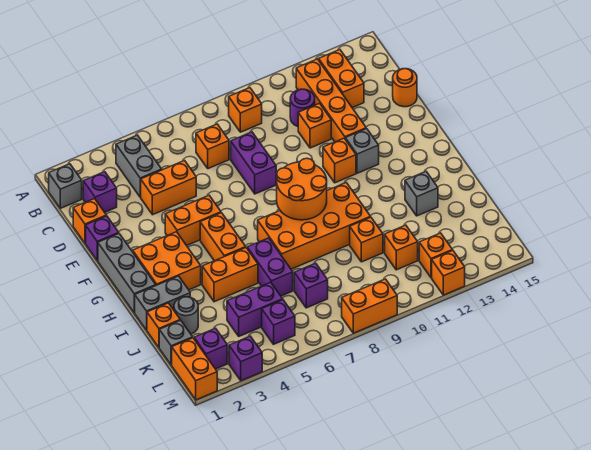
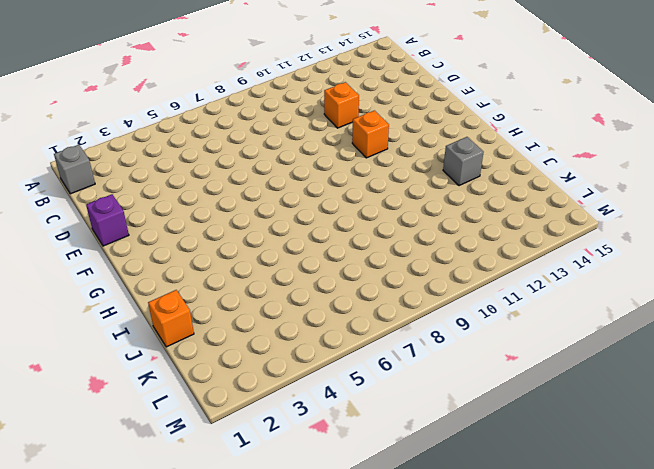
none -> grey 1x2 brick [116,135,162,197]
none -> orange 1x1 brick [229,88,262,132]
none -> orange 1x4 brick [296,59,366,142]
none -> orange 1x2 brick [319,50,364,108]

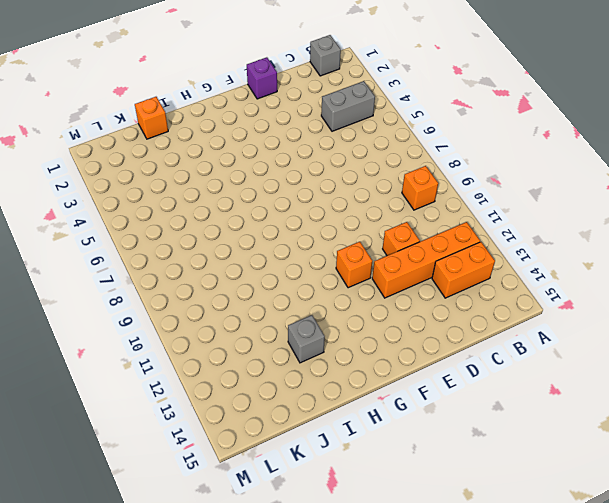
none -> purple 1x1 brick [83,172,117,212]
none -> orange 1x1 brick [196,124,229,169]
none -> purple 1x1 round brick [290,89,315,127]
none -> orange 1x1 brick [73,199,106,243]

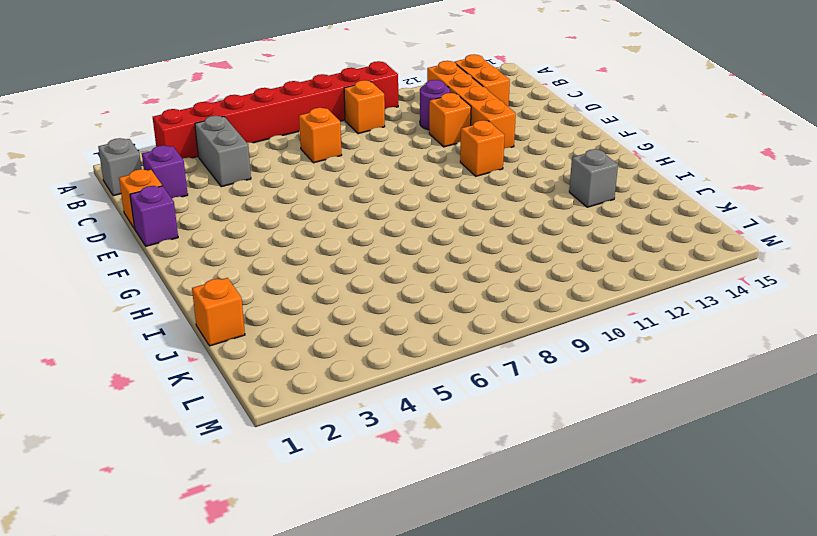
red 1x8 brick [153,61,398,159] -> none
none -> orange 1x2 brick [141,161,196,215]
none -> purple 1x2 brick [231,132,276,194]
none -> orange 1x1 round brick [393,69,417,107]
none -> grey 1x3 brick [98,234,156,313]

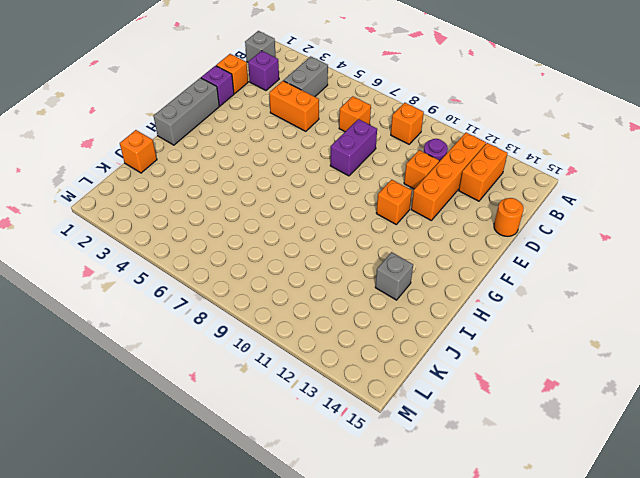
none -> orange 1x2 brick [165,196,221,246]
none -> grey 1x1 brick [345,129,379,173]
none -> orange 2x2 brick [133,232,201,290]
none -> orange 1x2 brick [200,213,246,261]

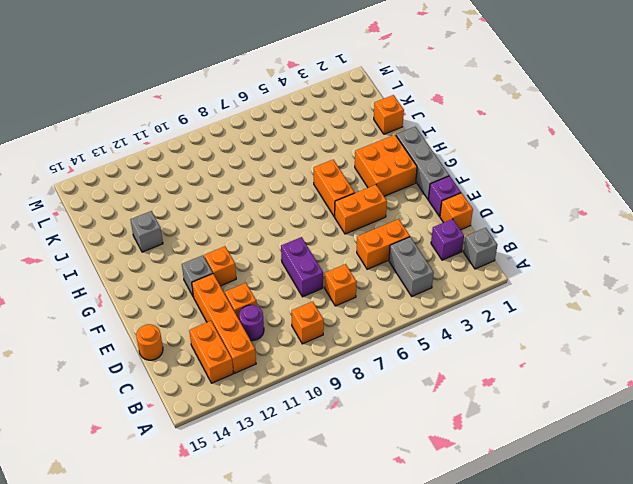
none -> orange 2x4 brick [258,183,370,269]
none -> grey 1x2 brick [135,276,190,330]
none -> orange 1x2 brick [202,248,258,302]
none -> purple 1x2 brick [247,238,293,296]

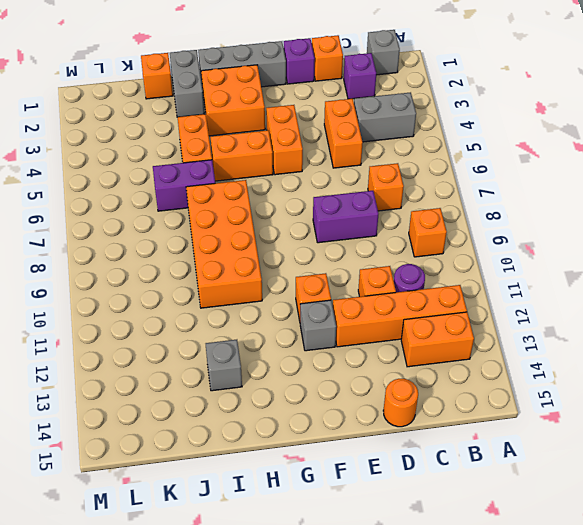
none -> grey 1x1 round brick [174,297,198,334]
none -> orange 1x1 brick [350,217,383,262]
none -> grey 1x1 brick [159,320,193,365]
none -> purple 1x2 brick [227,282,283,336]

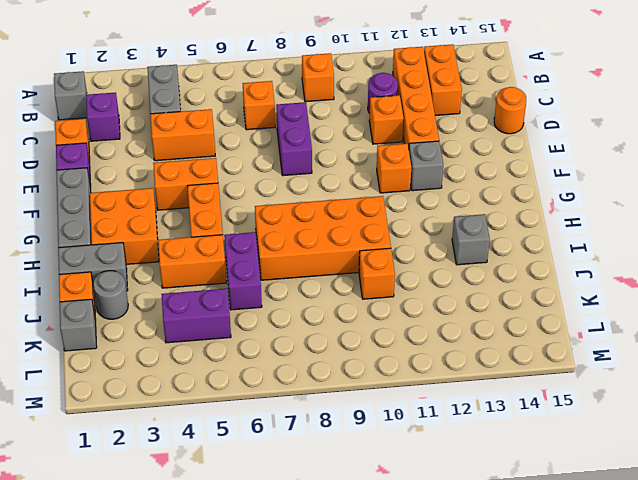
none -> purple 1x1 brick [294,263,328,308]
none -> orange 1x1 brick [385,225,418,270]
none -> orange 1x2 brick [172,338,217,400]
none -> purple 1x1 brick [194,328,227,369]

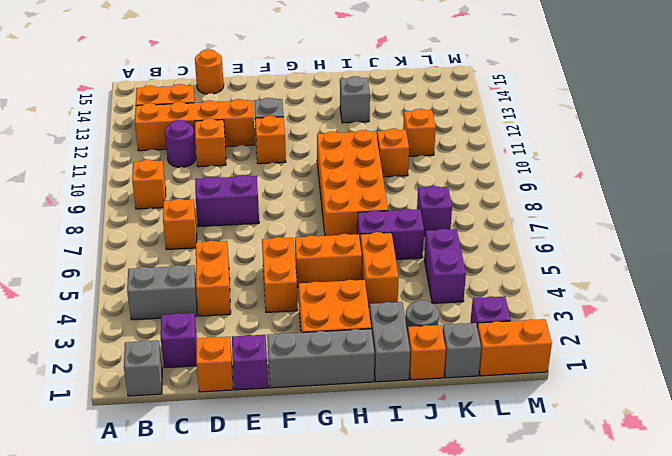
none -> purple 1x1 brick [262,300,295,344]
none -> orange 1x1 brick [419,233,452,278]
none -> purple 1x1 brick [229,336,262,381]
none -> orange 1x2 brick [342,279,397,333]

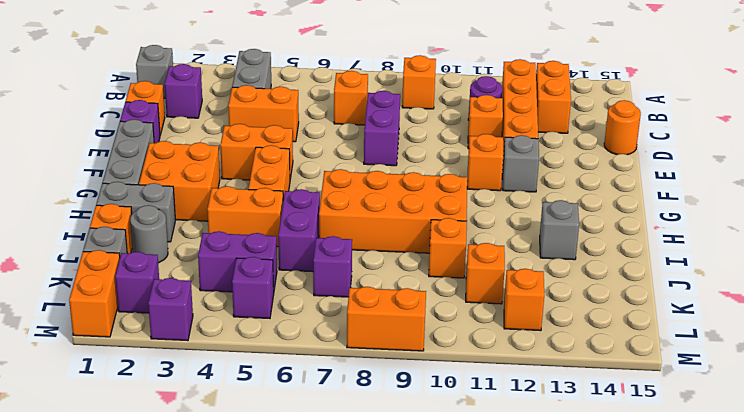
none -> orange 1x1 brick [432,250,465,295]
none -> orange 2x2 round brick [276,158,327,220]

